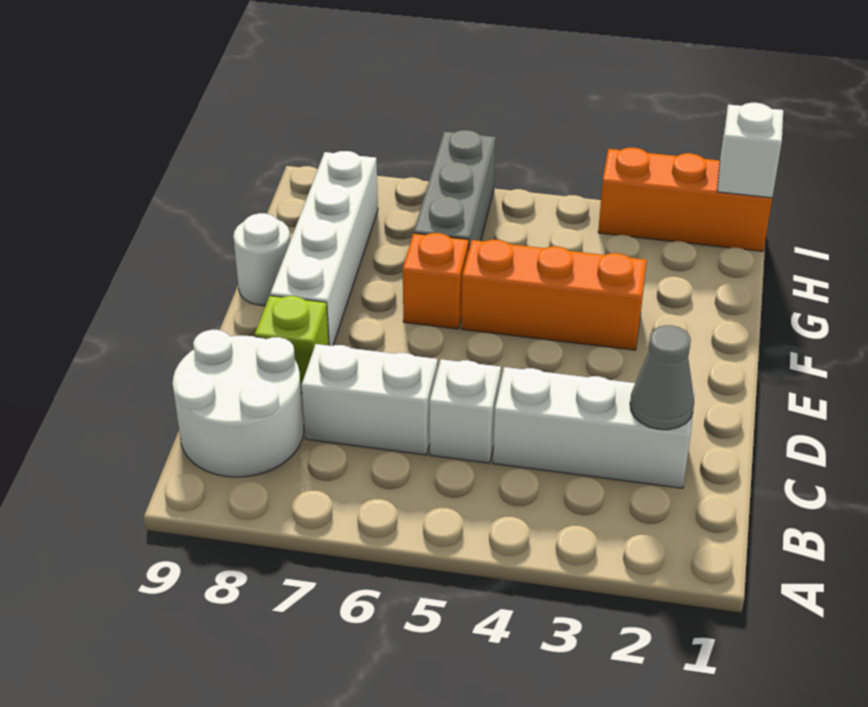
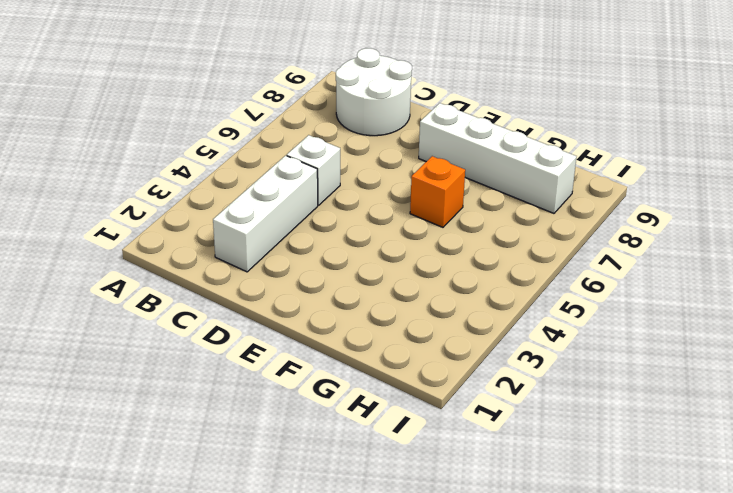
none -> white 1x2 brick [301,344,438,455]
none -> lime 1x1 brick [255,296,329,394]
none -> orange 1x3 brick [461,240,647,350]

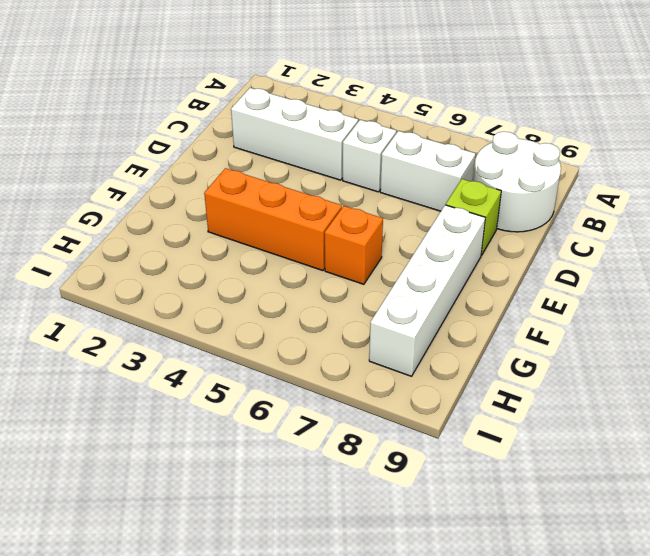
none -> white 1x1 round brick [233,213,290,305]
none -> grey 1x3 brick [414,130,496,248]
none -> orange 1x3 brick [598,148,772,251]

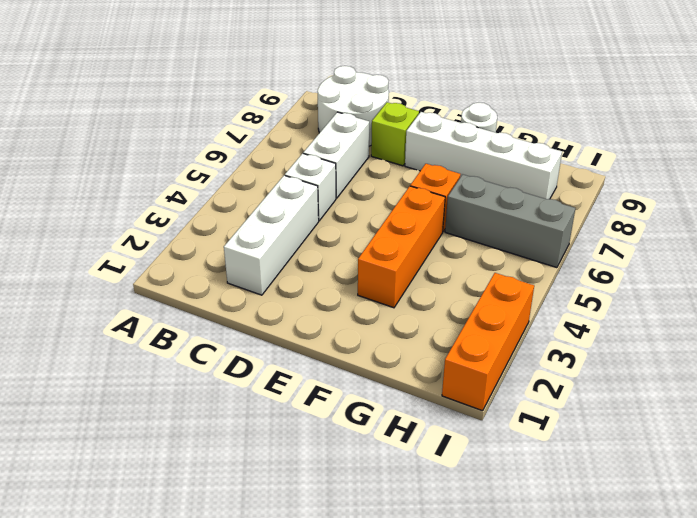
none -> grey 1x1 cone [630,325,694,430]
none -> white 1x1 brick [717,103,783,198]

